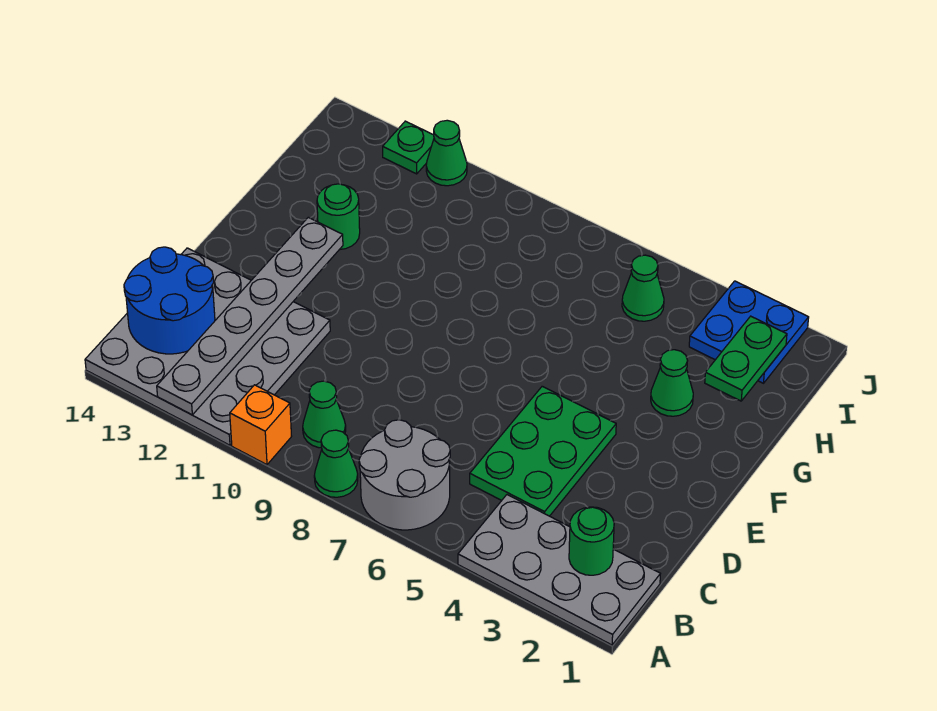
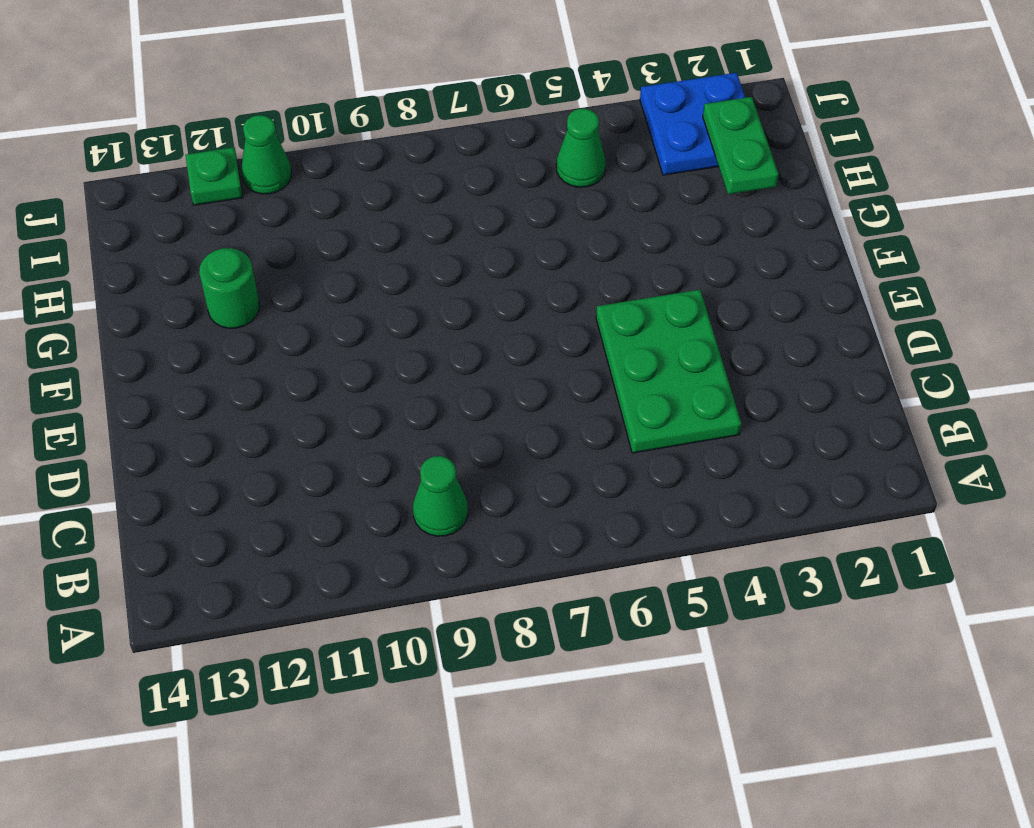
none -> grey 2x4 plate [458,495,660,645]
none -> grey 2x2 round brick [359,420,450,530]
none -> green 1x1 cone [314,430,358,497]

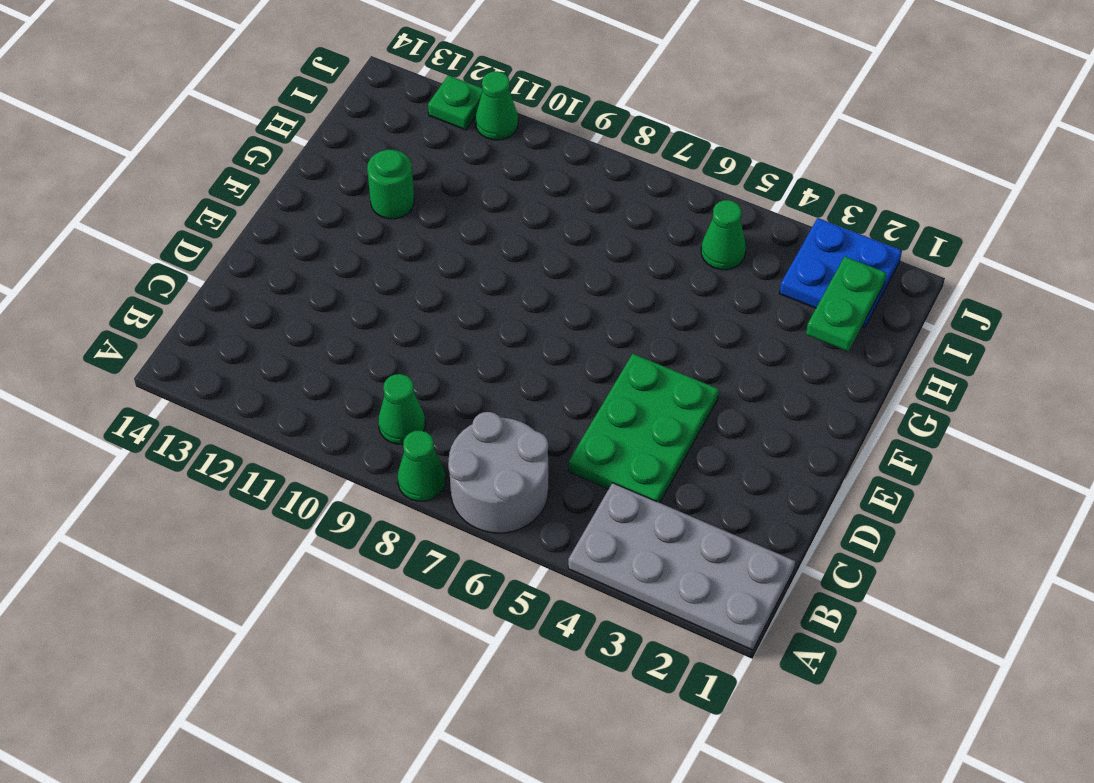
none -> orange 1x1 brick [230,385,292,465]
none -> grey 4x4 plate [85,248,330,445]
none -> green 1x1 cone [651,350,693,416]

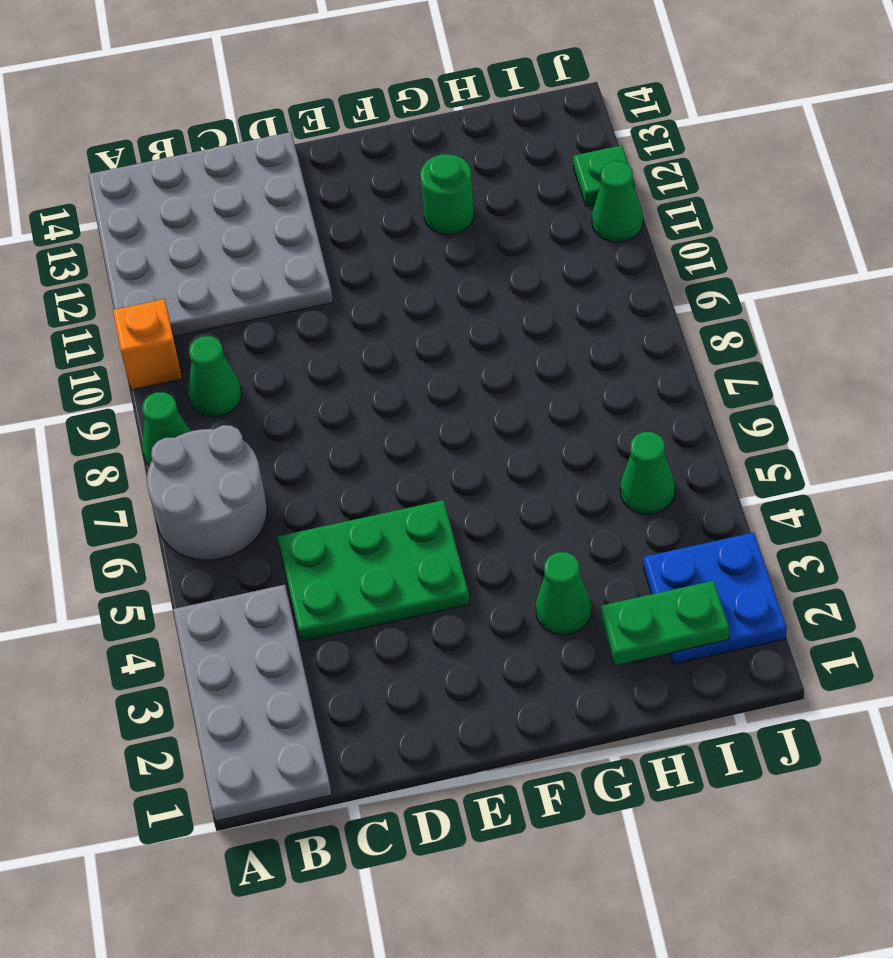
none -> grey 1x6 plate [157,217,343,415]
none -> green 1x1 round brick [569,507,614,575]
none -> blue 2x2 round brick [124,247,215,354]

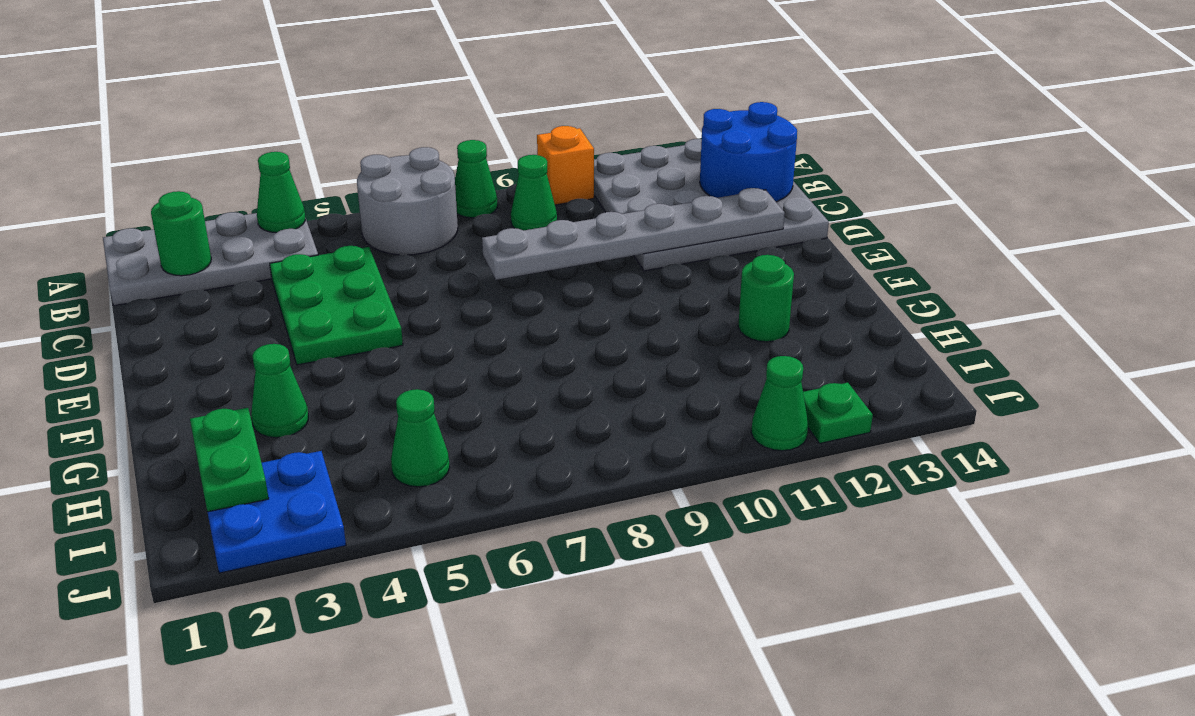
green 1x1 cone [257,152,305,233] -> none
grey 1x6 plate [482,188,785,280] -> grey 1x6 plate turned to [157,217,343,415]

